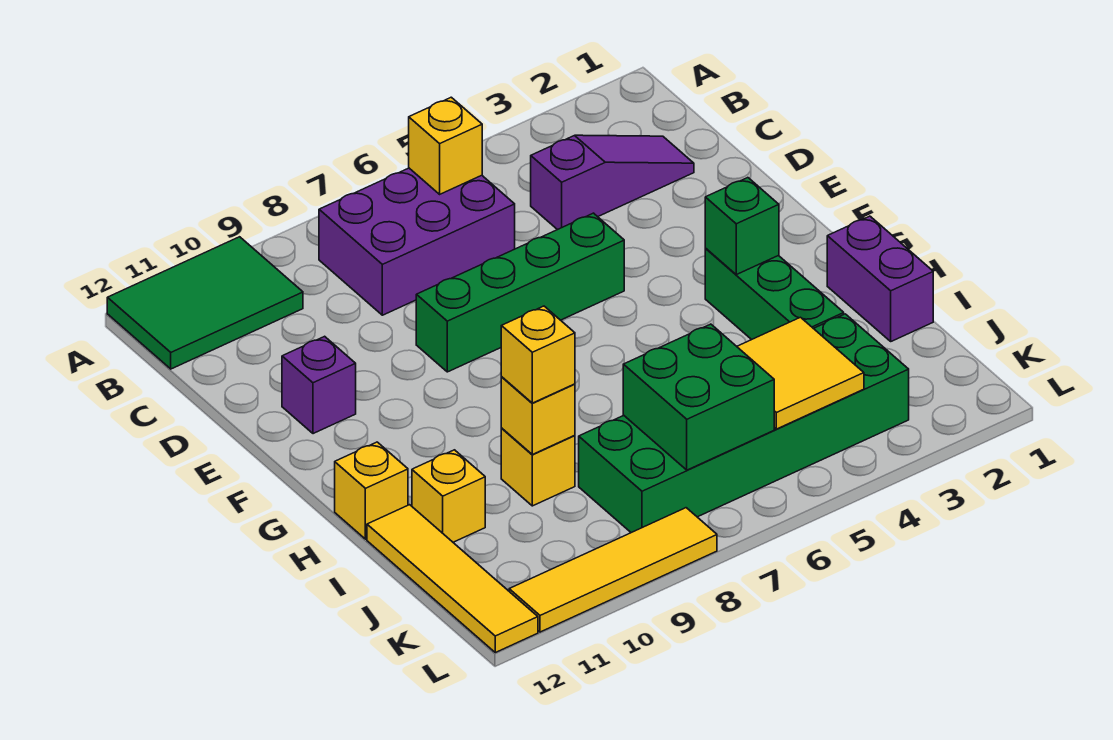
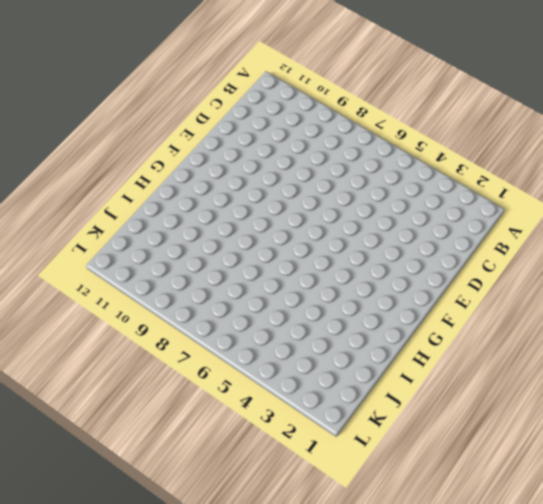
none -> green 2x3 tile [107,237,303,369]
none -> purple 2x3 brick [319,168,515,315]
none -> purple 1x3 slope [531,135,694,230]

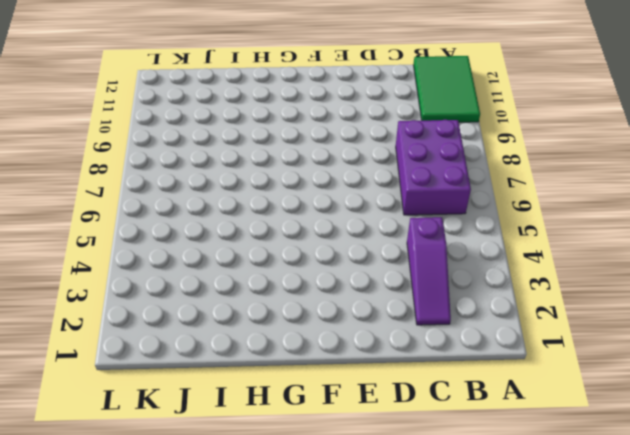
none -> green 1x4 brick [416,213,624,372]
none -> purple 1x1 brick [282,336,356,434]
none -> green 1x3 brick [705,249,844,340]

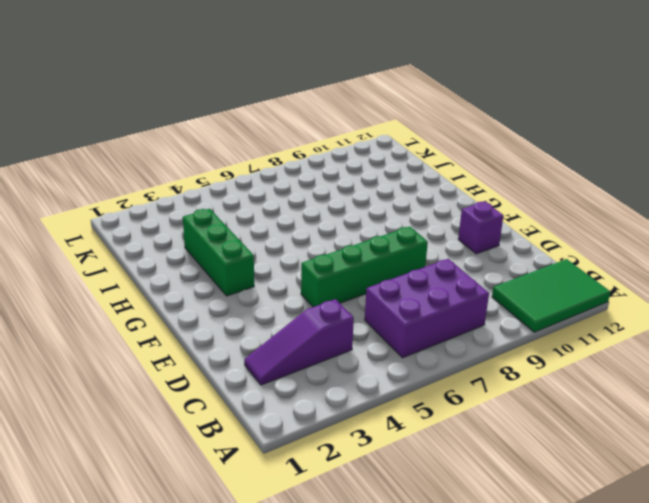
none -> purple 1x2 brick [827,216,933,341]
none -> yellow 1x1 brick [335,442,408,539]
none -> yellow 1x1 brick [501,429,575,506]

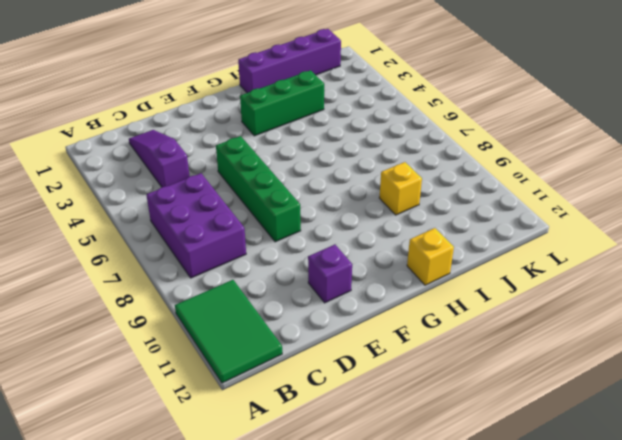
purple 1x4 brick [238,29,341,93] -> purple 1x2 brick [827,216,933,341]
none -> yellow 1x1 brick [412,450,485,542]
none -> yellow 1x4 tile [367,505,538,653]
none -> green 2x6 brick [579,314,909,533]

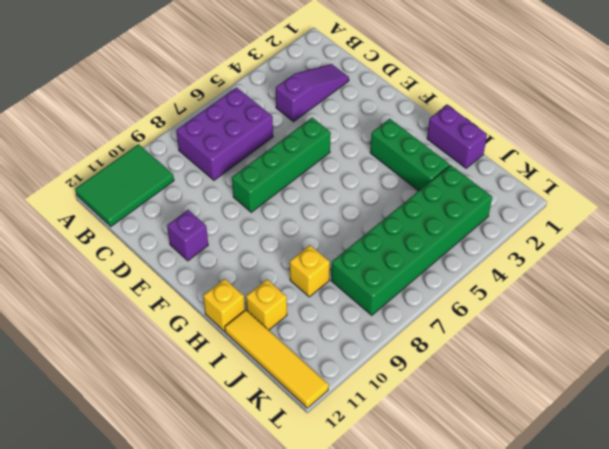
none -> yellow 1x4 tile [509,508,717,632]
none -> yellow 1x1 brick [409,97,482,194]
none -> green 1x1 brick [705,178,779,275]

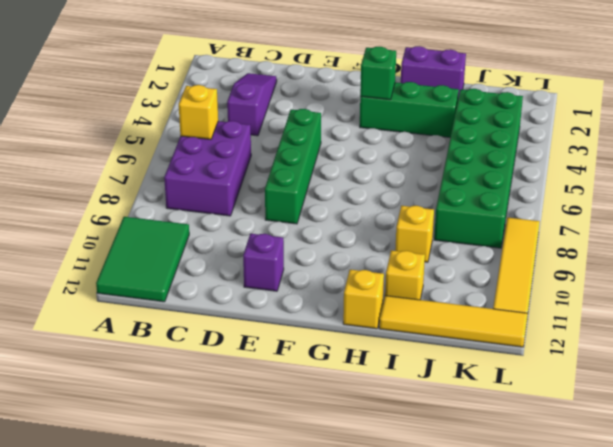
none -> yellow 1x1 brick [501,377,575,454]
none -> yellow 2x2 tile [737,317,864,429]
none -> green 2x2 brick [623,324,774,470]

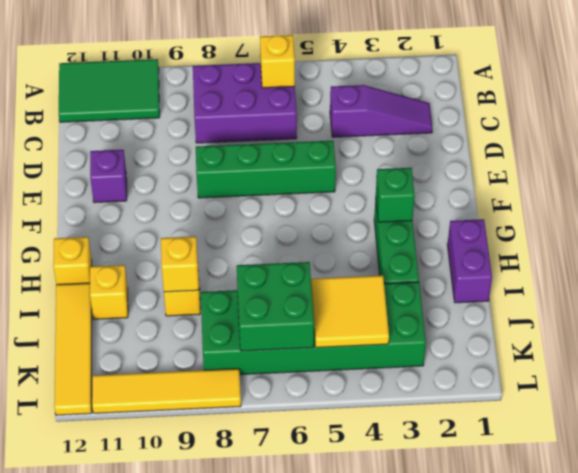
none -> yellow 1x1 brick [501,306,575,403]

